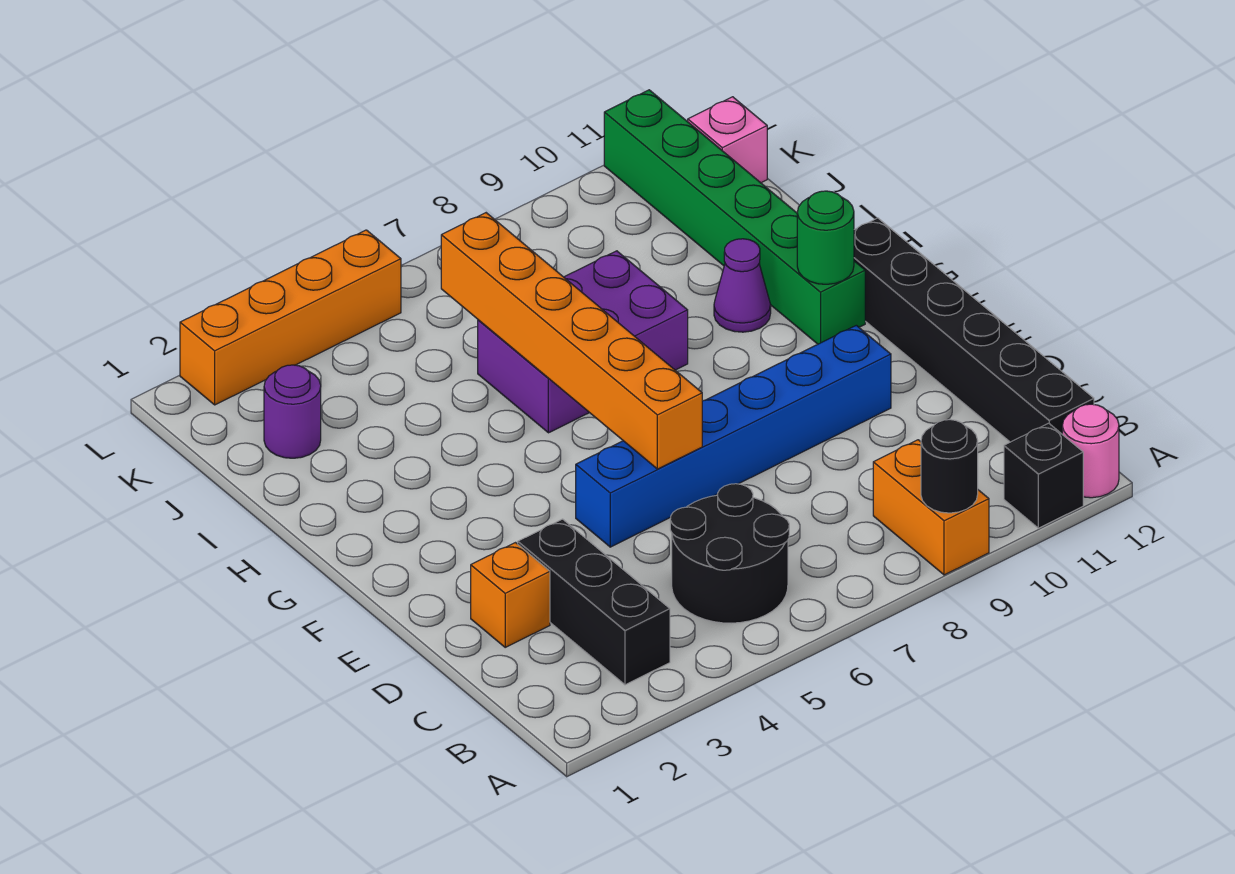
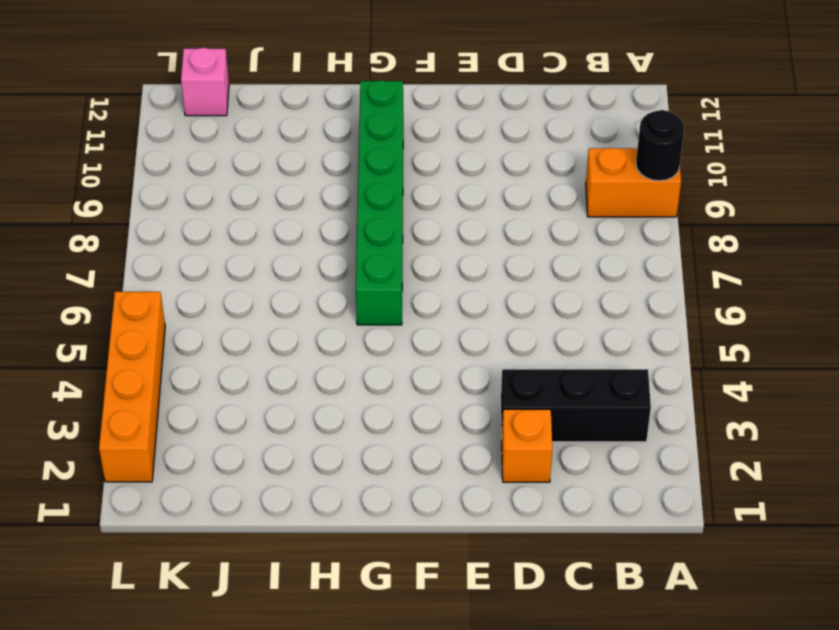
green 1x6 brick [356,80,403,325] -> green 1x6 brick turned to [604,90,865,344]
none -> black 1x1 brick [1004,423,1083,528]
none -> pink 1x1 round brick [1062,404,1119,498]
none -> black 2x2 round brick [670,484,789,623]

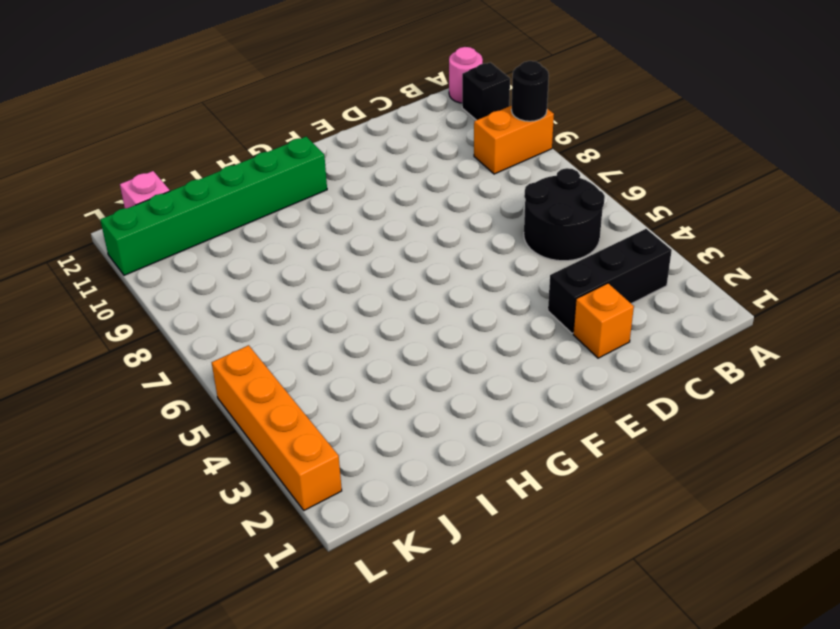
none -> black 1x6 brick [854,218,1094,442]
none -> blue 1x6 brick [576,325,891,547]
none -> purple 2x3 brick [478,251,688,433]

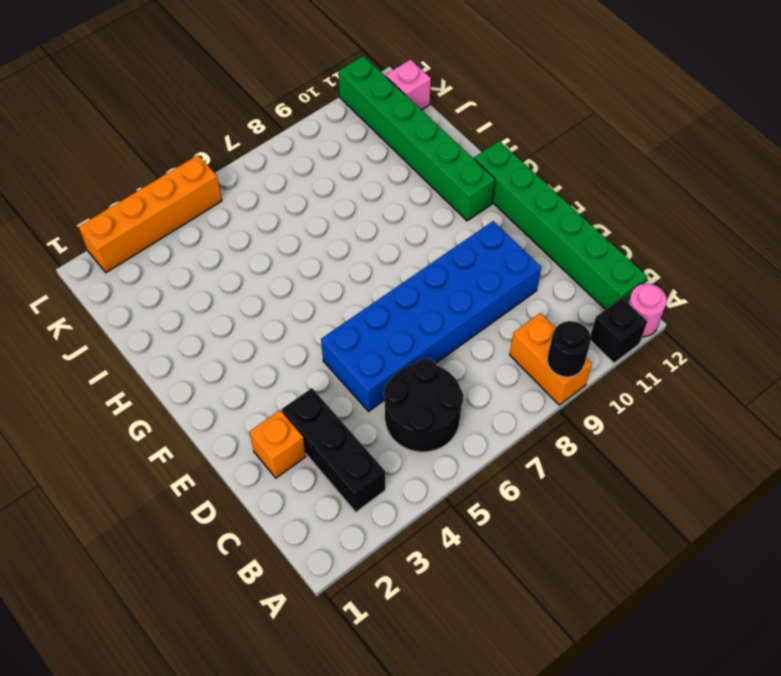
green 1x6 brick [474,141,647,310] -> black 1x6 brick [854,218,1094,442]
blue 2x6 brick [321,221,541,411] -> blue 1x6 brick [576,325,891,547]
none -> purple 2x3 brick [478,251,688,433]
none -> purple 1x1 cone [714,239,771,332]
none -> purple 1x1 round brick [264,365,321,458]

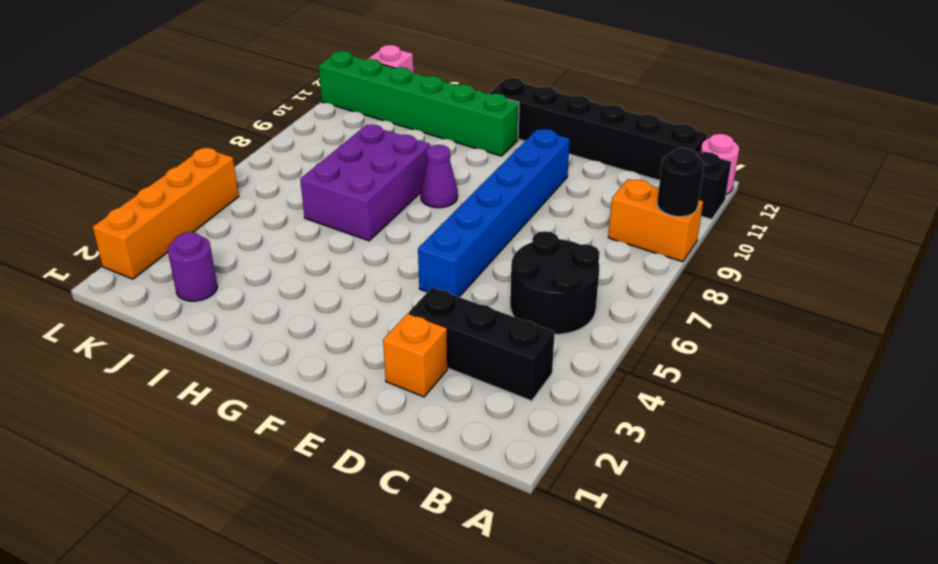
purple 1x1 cone [421,145,458,208] -> purple 1x1 cone moved to [714,239,771,332]
none -> orange 1x6 brick [441,213,702,469]
none -> green 1x1 round brick [797,191,854,284]

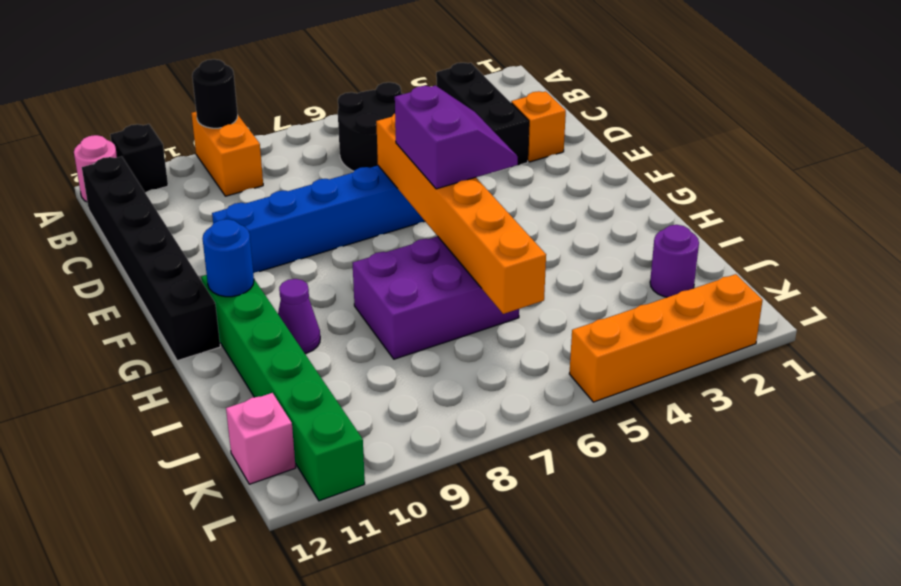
purple 2x2 slope [395,86,518,189] -> none
blue 1x1 round brick [202,219,254,297] -> green 1x1 round brick [797,191,854,284]

